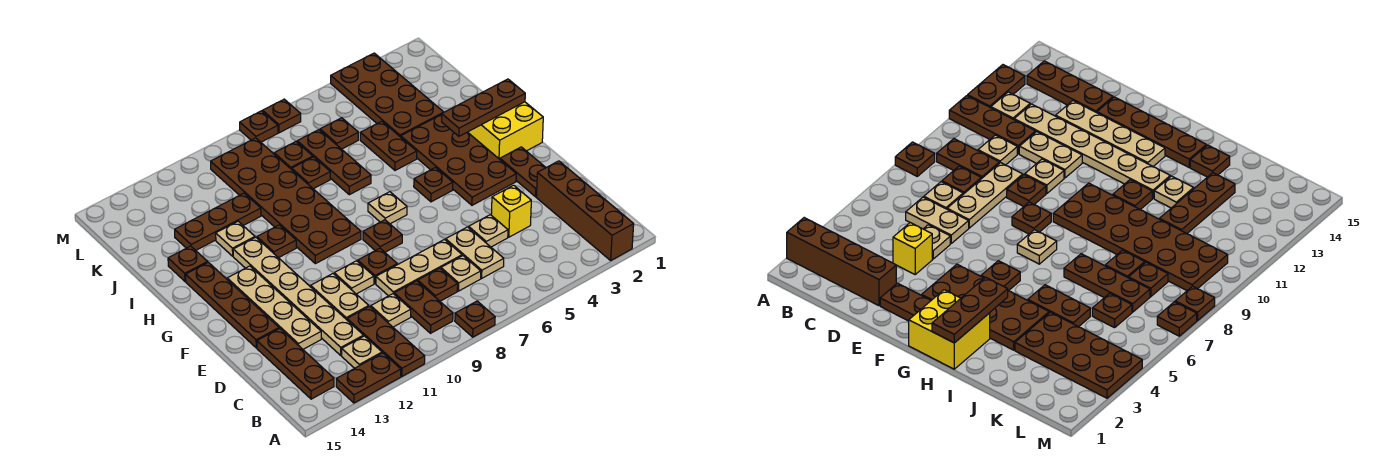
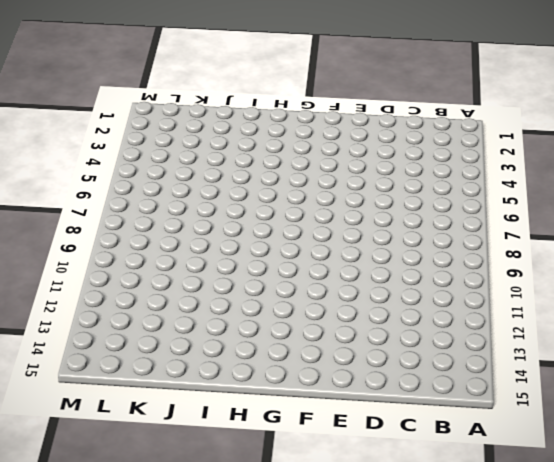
none -> brown 1x4 brick [536,161,634,260]
none -> brown 1x1 plate [455,301,495,337]
none -> brown 1x3 plate [347,306,425,376]
none -> brown 1x2 plate [336,353,401,403]

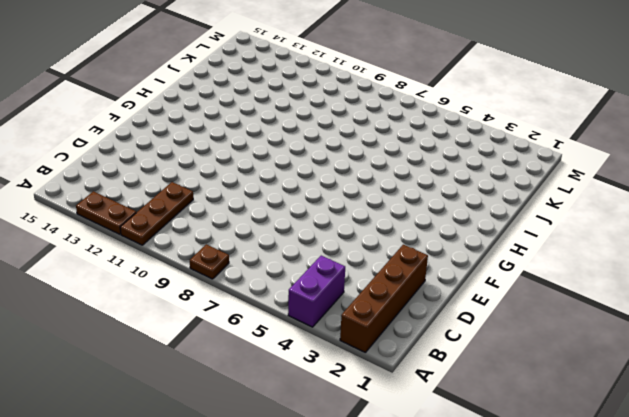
purple 1x2 brick [288,256,345,327] -> none
none -> brown 1x2 plate [394,281,453,333]
none -> tan 1x1 plate [342,336,382,368]
none -> brown 1x3 plate [257,329,334,399]
none -> tan 1x2 plate [446,227,504,278]

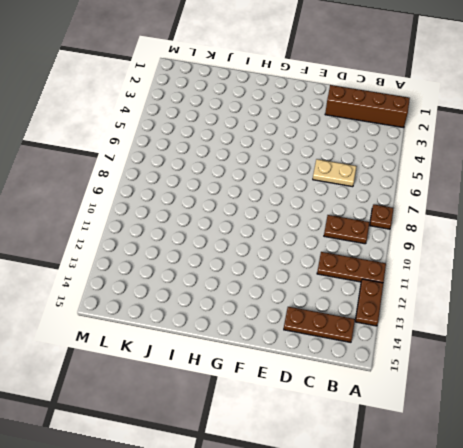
none -> tan 1x1 plate [342,336,382,368]
none -> tan 1x1 plate [441,256,481,291]
none -> brown 1x1 plate [418,268,458,301]
none -> tan 1x1 plate [371,294,411,327]

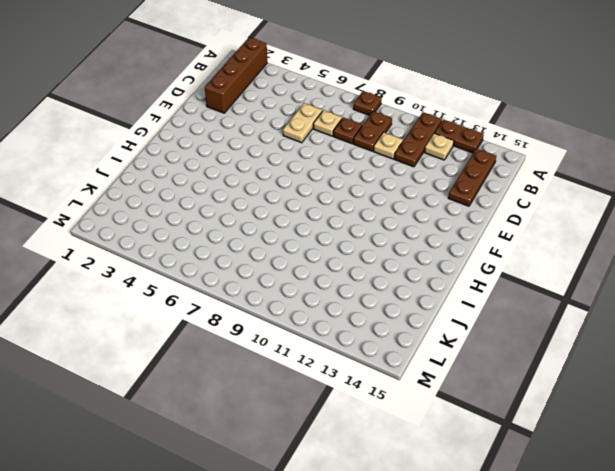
none -> tan 1x6 plate [233,237,364,355]
none -> yellow 1x1 brick [491,185,531,237]
none -> tan 1x1 plate [469,215,508,247]
none -> tan 1x3 plate [376,240,462,296]

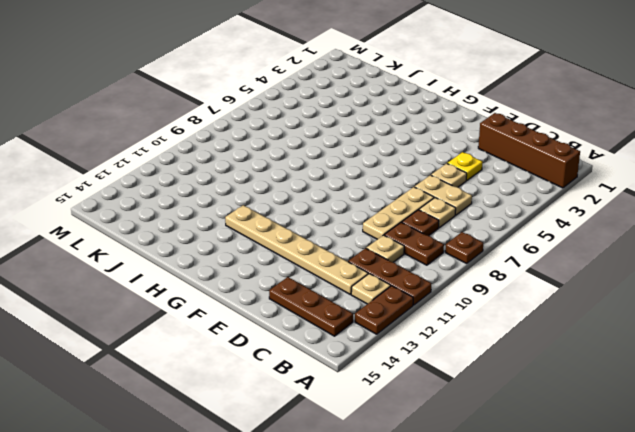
yellow 1x1 plate [447,152,483,181] -> yellow 1x1 brick [491,185,531,237]
none -> tan 1x2 plate [311,274,369,320]
none -> tan 1x4 plate [227,266,321,349]
none -> brown 1x2 plate [500,147,546,197]
none -> brown 1x1 plate [358,248,397,284]

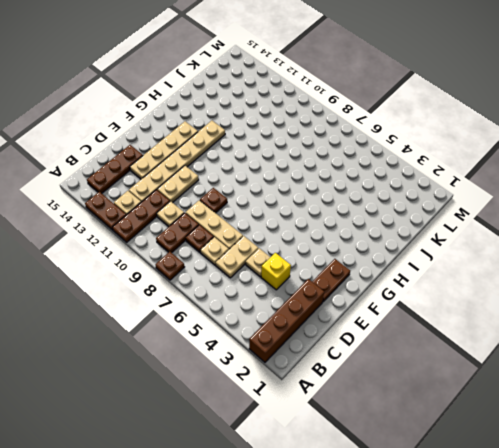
none -> tan 1x1 plate [334,261,374,294]
none -> brown 1x4 plate [186,262,279,348]
none -> brown 2x4 plate [401,114,516,205]
none -> brown 1x1 plate [363,220,402,252]

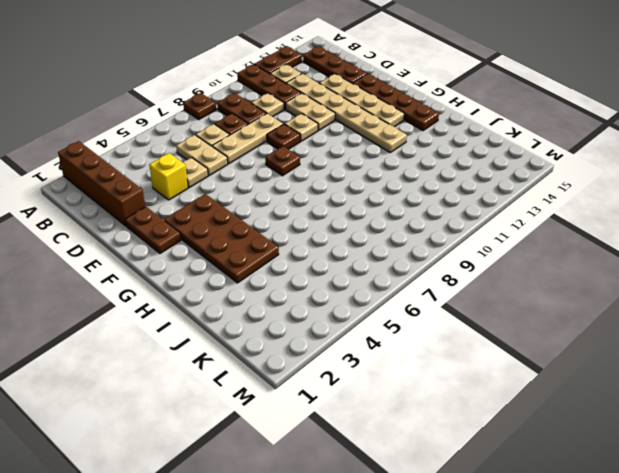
none -> yellow 2x2 brick [468,102,543,159]
none -> brown 1x1 plate [414,168,453,202]
none -> tan 1x1 plate [368,192,407,224]
none -> brown 2x6 plate [211,138,361,264]

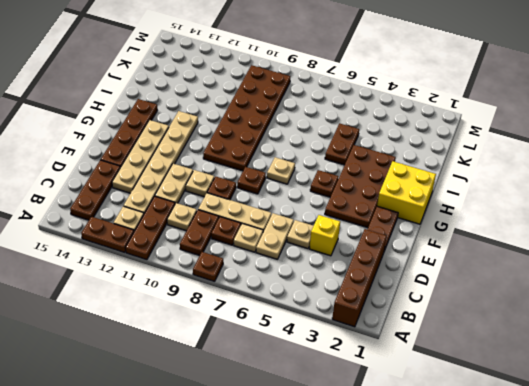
none -> brown 1x1 plate [257,225,296,258]
none -> brown 1x3 plate [297,130,371,195]
none -> tan 1x1 plate [216,221,255,256]
none -> brown 1x1 plate [168,246,208,281]

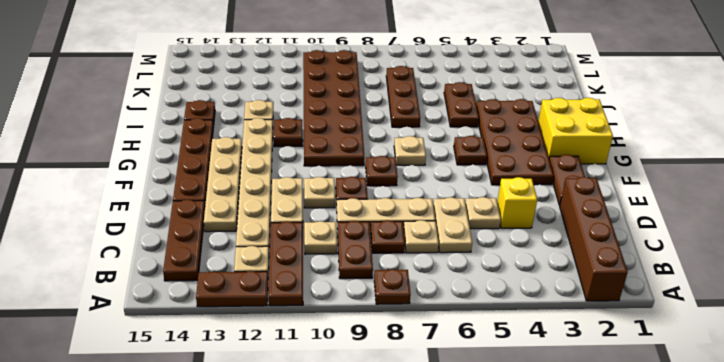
none -> brown 2x4 plate [331,53,444,137]
none -> brown 1x1 plate [292,157,330,189]
none -> brown 1x3 plate [175,193,261,250]
none -> brown 1x1 plate [320,118,358,149]

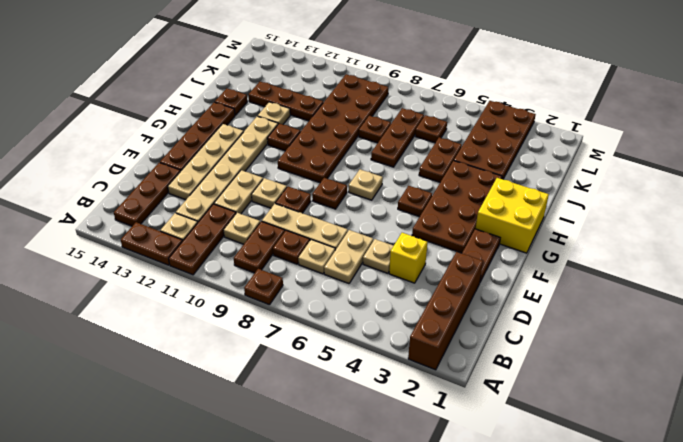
none -> brown 1x1 plate [274,142,313,170]
none -> brown 1x1 plate [263,99,301,133]
none -> brown 1x1 plate [240,111,278,142]
none -> brown 1x3 plate [442,79,525,136]

